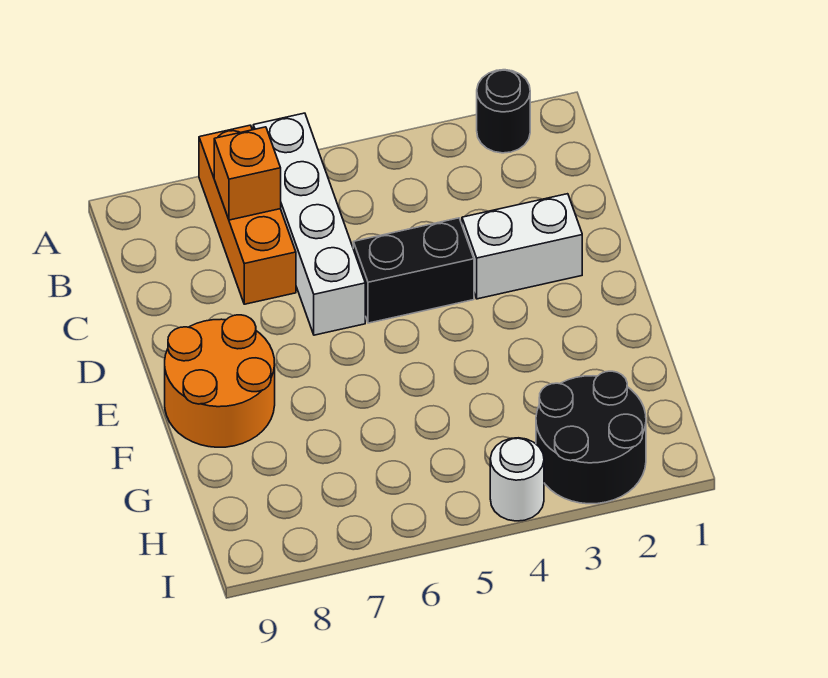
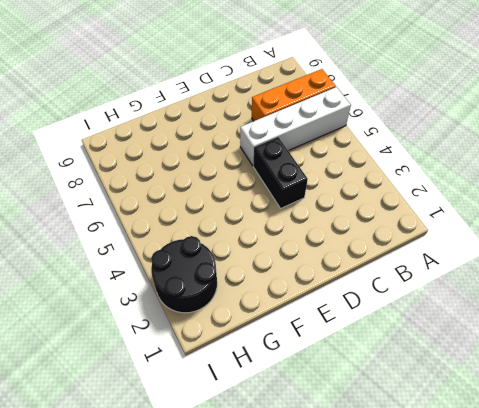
none -> black 1x1 round brick [477,70,530,153]
none -> white 1x2 brick [462,194,582,299]

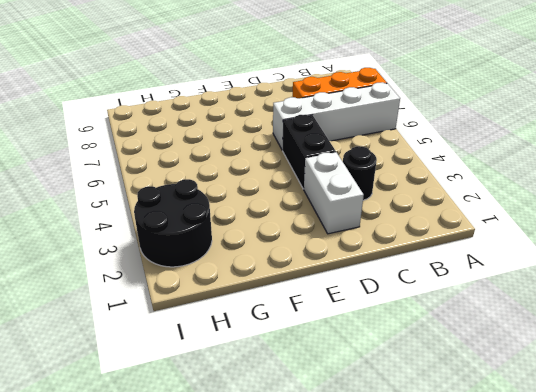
black 1x1 round brick [343,146,377,200] -> black 1x1 round brick moved to [477,70,530,153]
none -> orange 2x2 round brick [165,315,275,447]
none -> white 1x1 round brick [490,438,544,521]

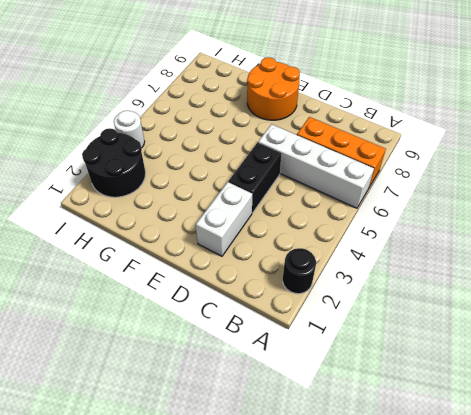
none -> orange 1x1 brick [214,127,281,220]

